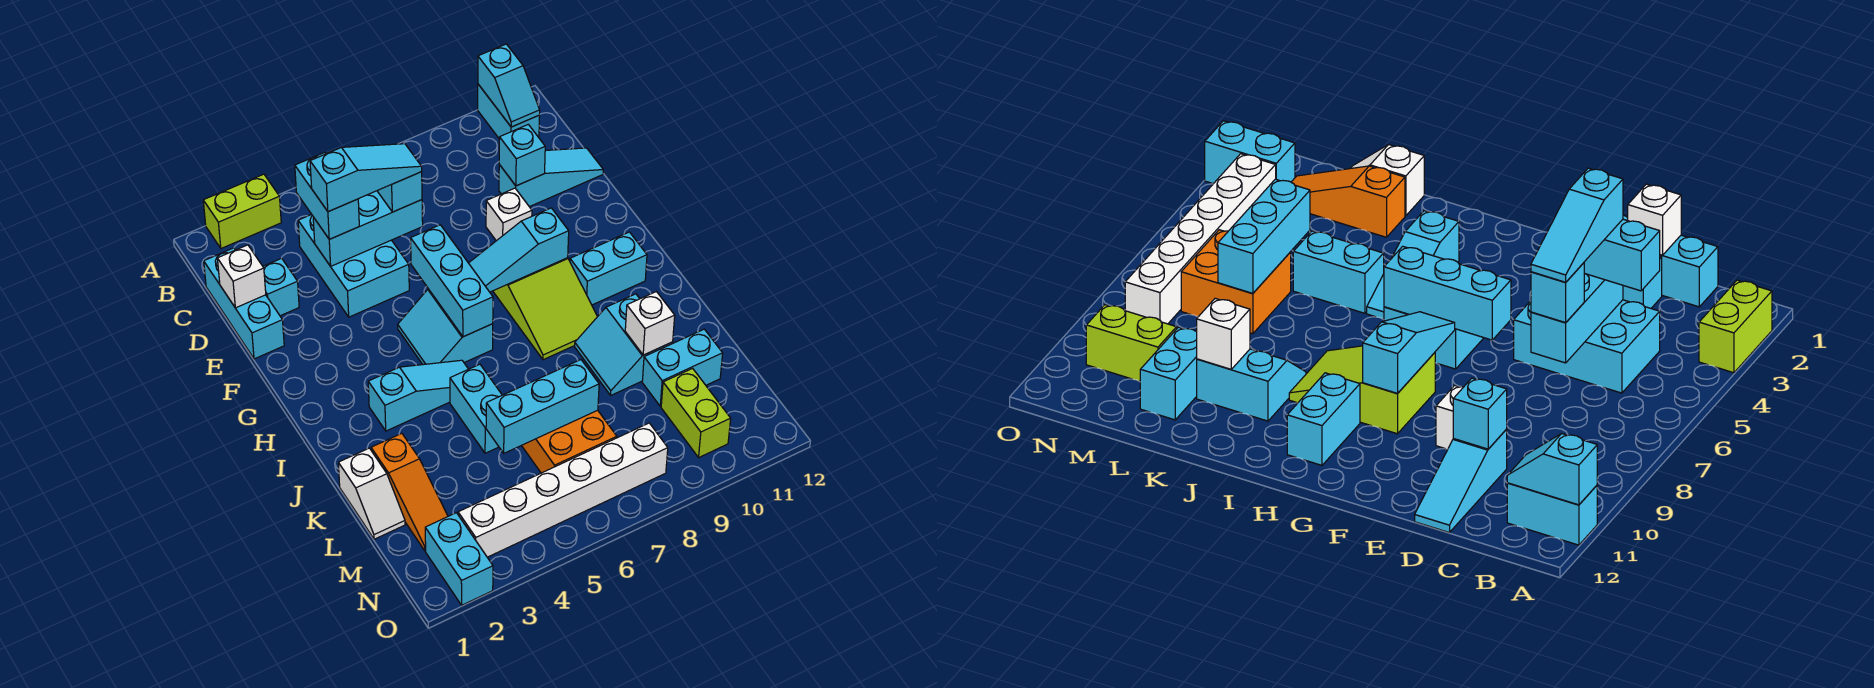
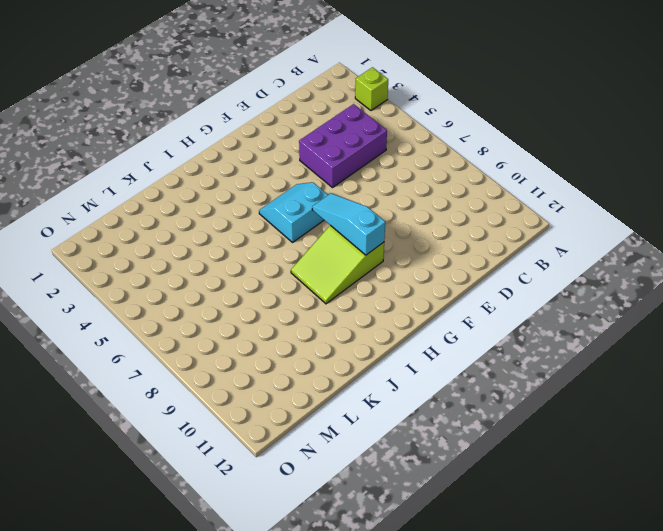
lime 1x1 brick [355,67,388,110] -> lime 1x2 brick [203,174,281,248]
purple 2x3 brick [299,104,387,188] -> cyan 2x3 brick [298,215,409,317]
none -> cyan 1x2 brick [478,84,540,139]
none -> cyan 1x3 brick [204,248,284,359]
none -> cyan 1x1 brick [263,258,299,316]
none -> cyan 1x3 slope [499,148,603,207]

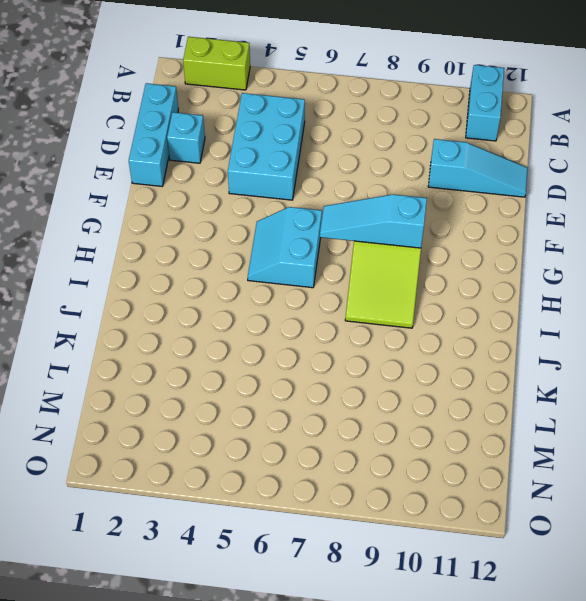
none -> white 1x1 brick [486,188,532,241]
none -> cyan 1x2 brick [570,232,647,305]
none -> cyan 1x3 slope [368,360,468,431]
none -> cyan 1x2 brick [450,364,502,453]

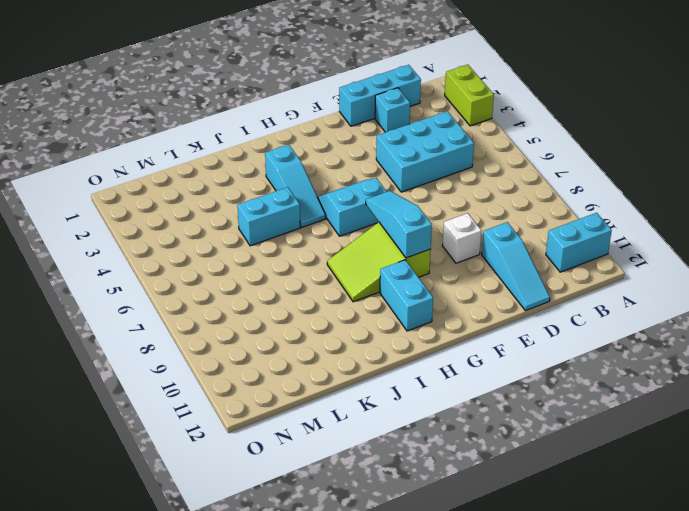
none -> cyan 2x2 slope [575,294,673,395]
none -> white 1x2 slope [338,448,405,539]
none -> orange 1x3 slope [371,433,448,551]
none -> orange 2x2 brick [522,410,617,473]

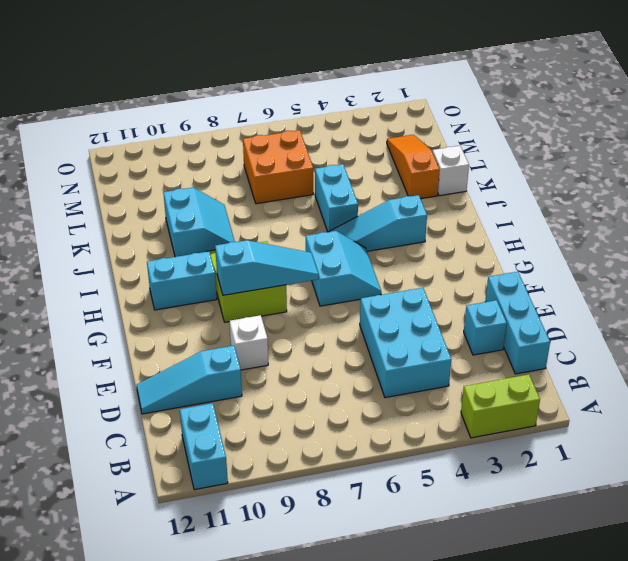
none -> cyan 1x2 brick [642,329,723,406]
none -> lime 1x2 brick [661,368,731,457]
none -> cyan 1x2 brick [425,513,493,605]
none -> white 1x6 brick [458,423,668,557]

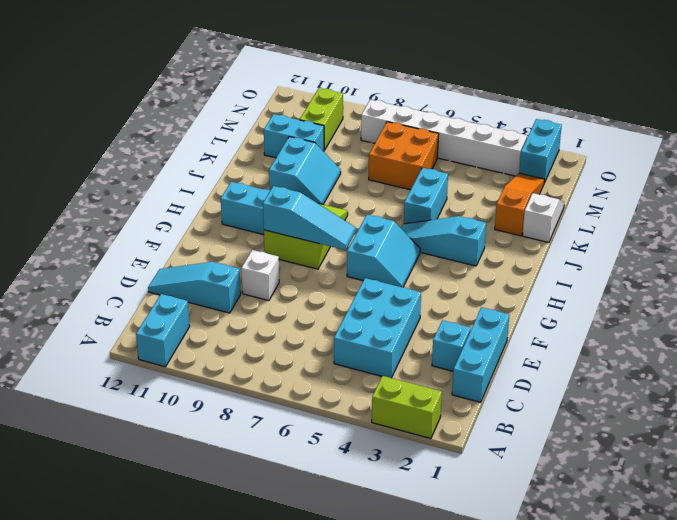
none -> cyan 1x2 slope [478,44,540,127]
none -> white 1x1 brick [217,245,266,308]
none -> cyan 1x3 brick [313,191,423,266]
none -> cyan 1x1 brick [499,124,545,186]

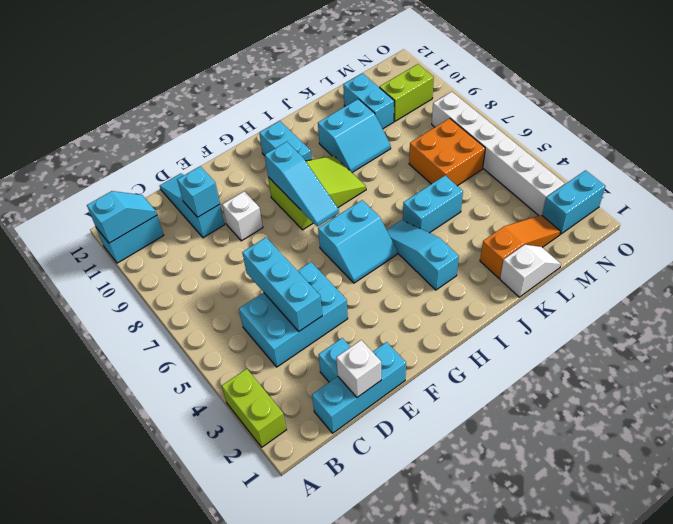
none -> cyan 1x3 brick [411,225,493,337]
none -> white 1x1 brick [625,292,675,355]
none -> cyan 1x3 brick [486,360,599,453]
none -> cyan 1x2 brick [295,153,359,239]

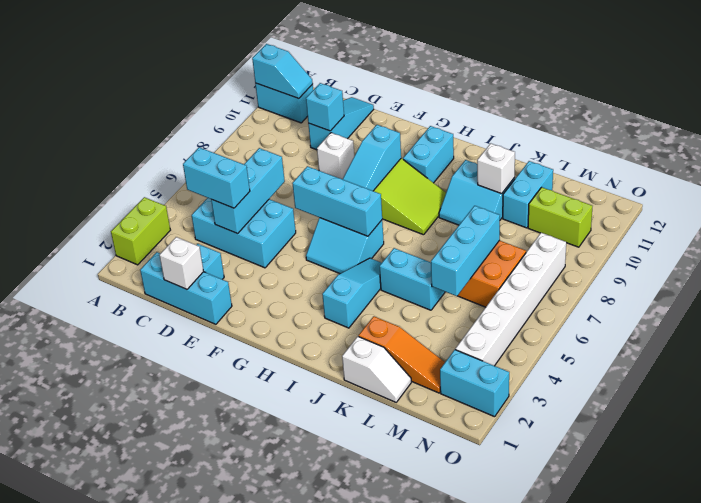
none -> cyan 1x1 brick [377,172,422,212]
none -> cyan 1x3 slope [310,144,422,212]

